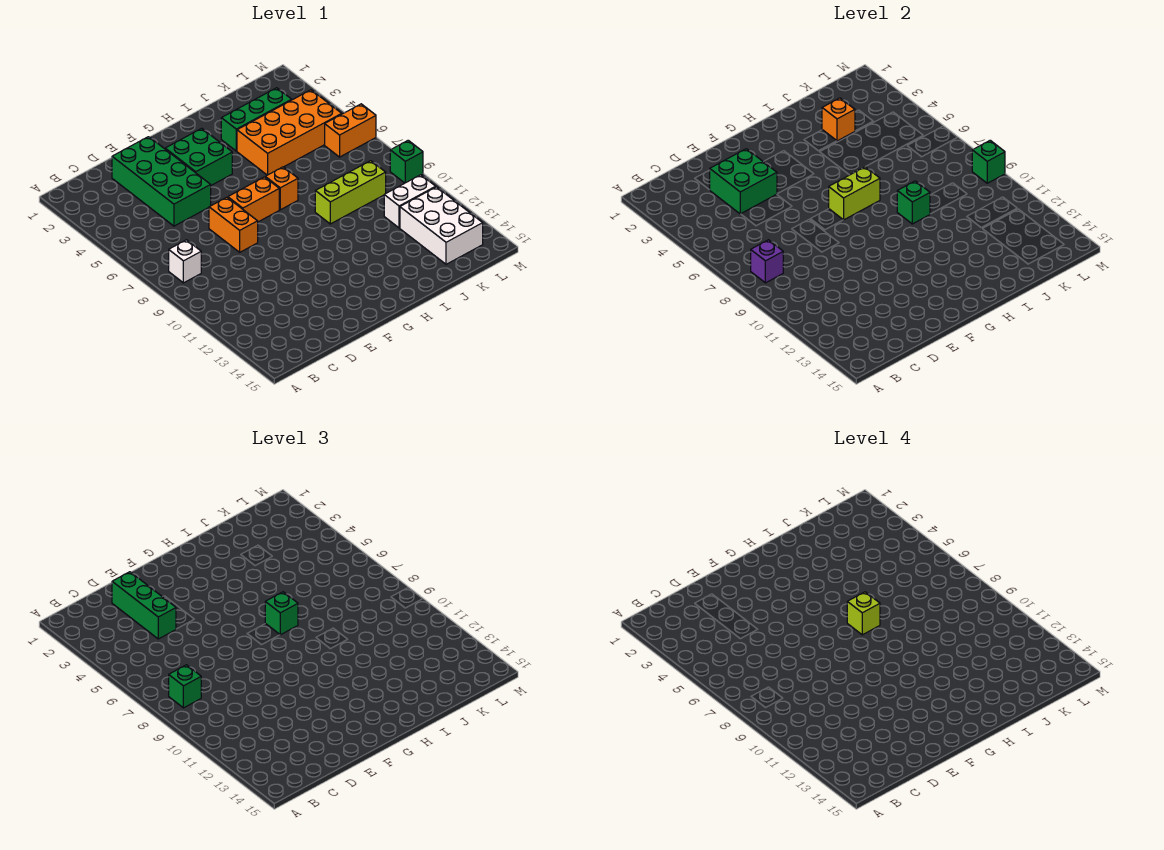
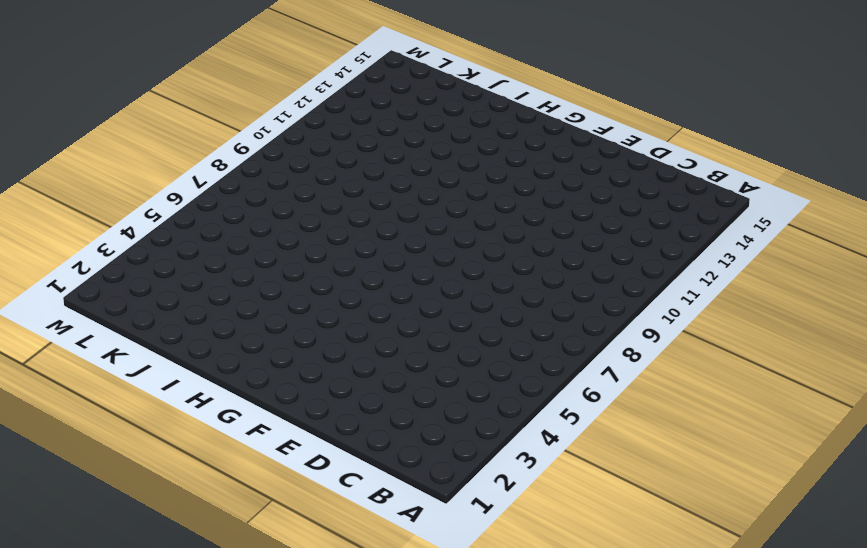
none -> white 1x1 brick [169,240,201,283]
none -> green 2x4 brick [112,137,211,226]
none -> orange 1x2 brick [209,197,258,252]

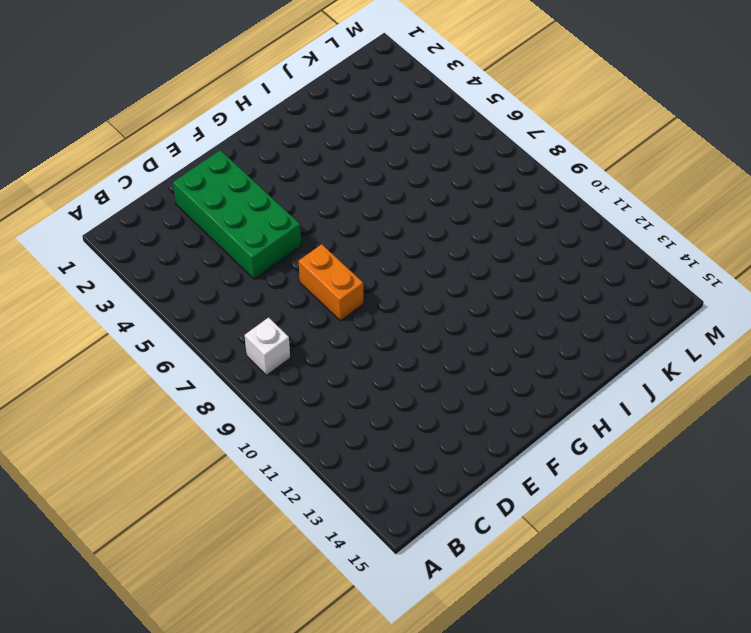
none -> green 2x2 brick [165,128,232,185]
none -> orange 1x2 brick [228,177,279,222]
none -> orange 1x1 brick [265,167,298,210]

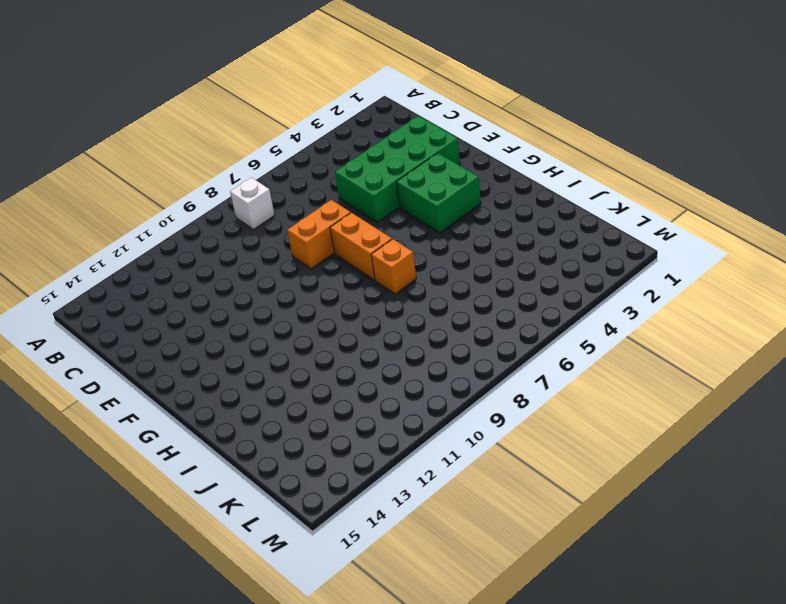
none -> green 1x3 brick [221,88,292,151]
none -> orange 2x4 brick [237,90,341,175]
none -> lime 1x3 brick [315,161,386,224]

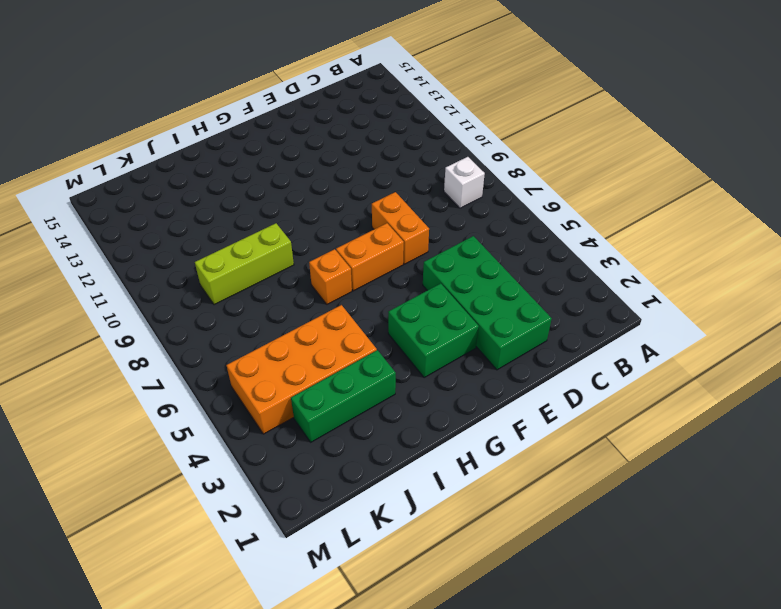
none -> white 1x2 brick [384,175,436,228]
none -> white 2x3 brick [400,187,483,264]
none -> orange 1x2 brick [325,104,376,157]

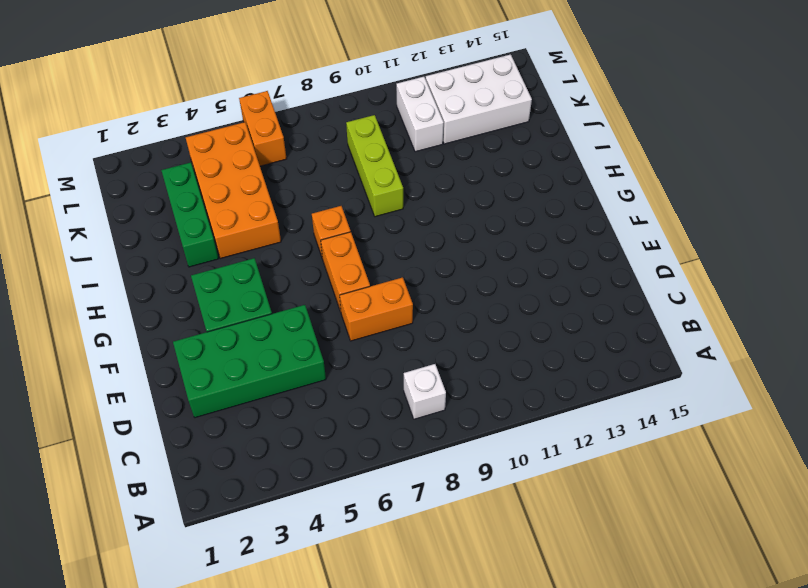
none -> green 1x1 brick [390,140,423,183]
none -> purple 1x1 brick [751,240,783,283]
none -> green 2x2 brick [710,149,777,214]

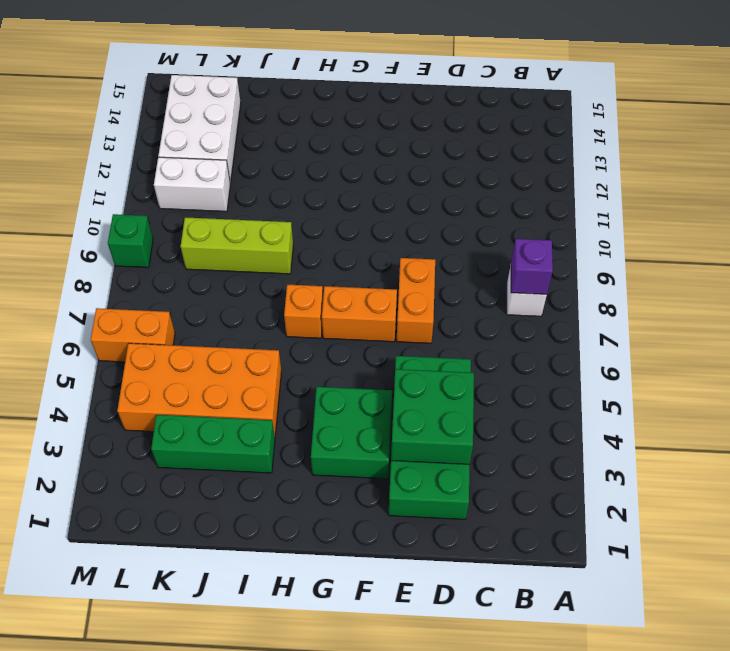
none -> lime 1x2 brick [829,167,880,220]
none -> green 1x1 brick [897,181,930,224]
none -> orange 1x1 brick [822,98,855,141]

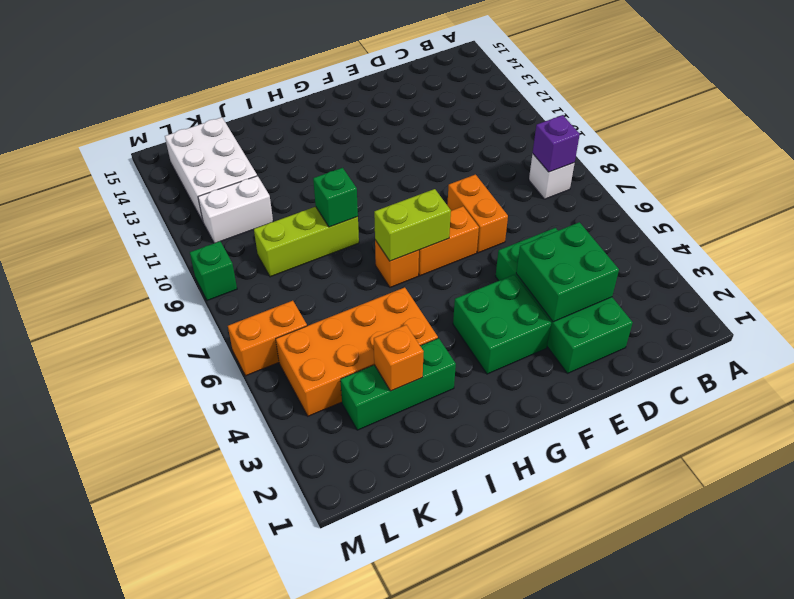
none -> green 1x1 brick [972,140,1005,183]
none -> green 1x1 brick [169,665,201,708]
none -> green 1x3 brick [112,572,176,639]

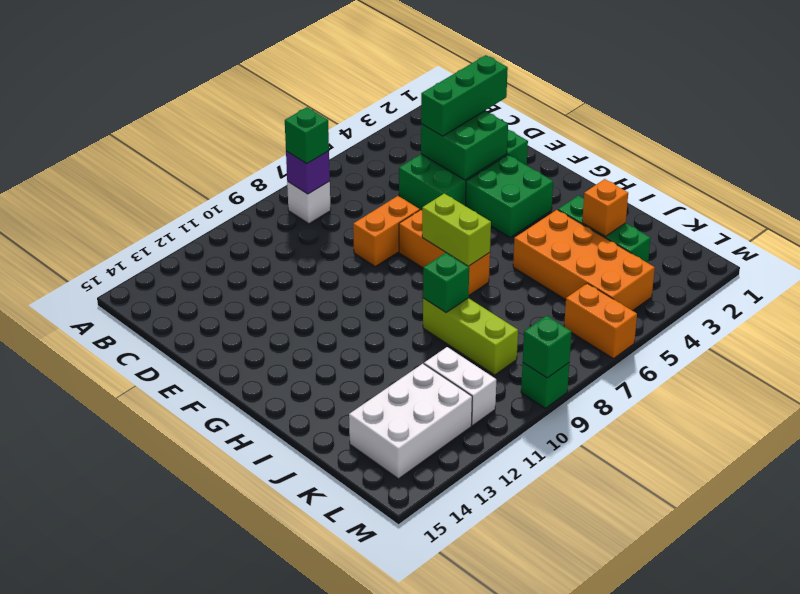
none -> green 1x1 brick [265,592,298,635]
none -> lime 1x1 brick [847,592,880,635]

